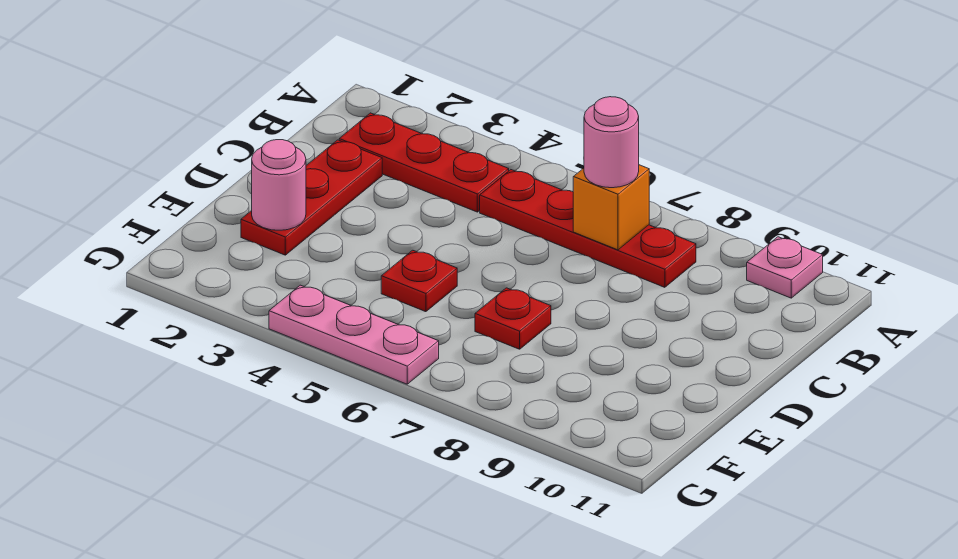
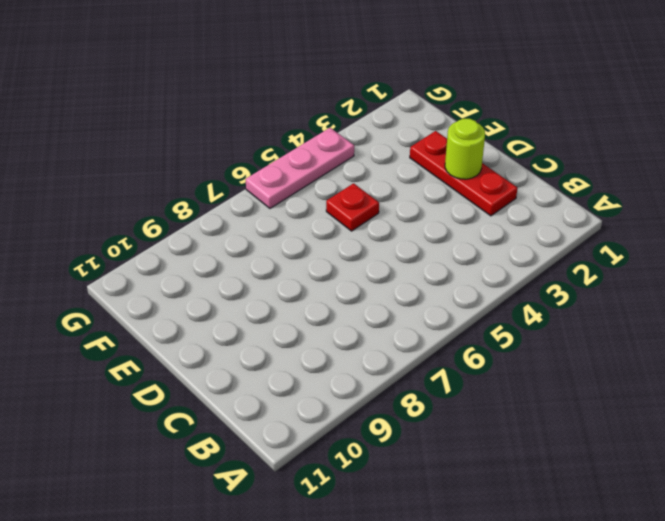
lime 1x1 round brick [445,119,485,179] -> none
none -> pink 1x1 plate [747,237,823,298]
none -> red 1x3 plate [339,113,509,212]

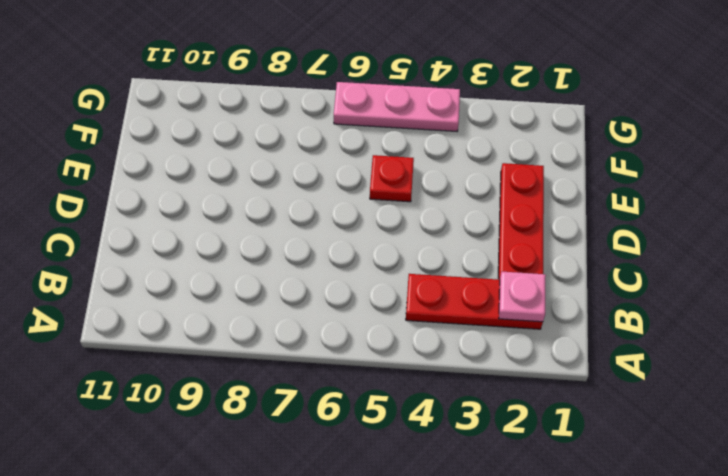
pink 1x1 plate [499,272,546,322] -> pink 1x1 plate moved to [747,237,823,298]
none -> red 1x4 plate [480,170,696,287]
none -> red 1x1 plate [475,288,551,349]

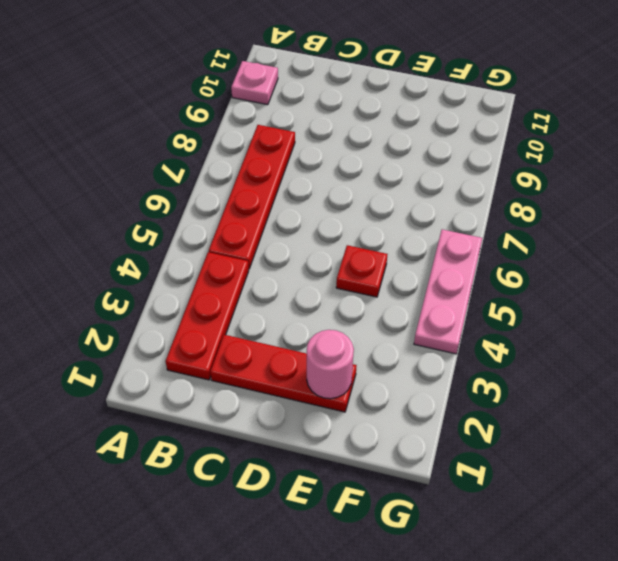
none -> red 1x1 plate [475,288,551,349]
none -> orange 1x1 brick [573,165,649,250]

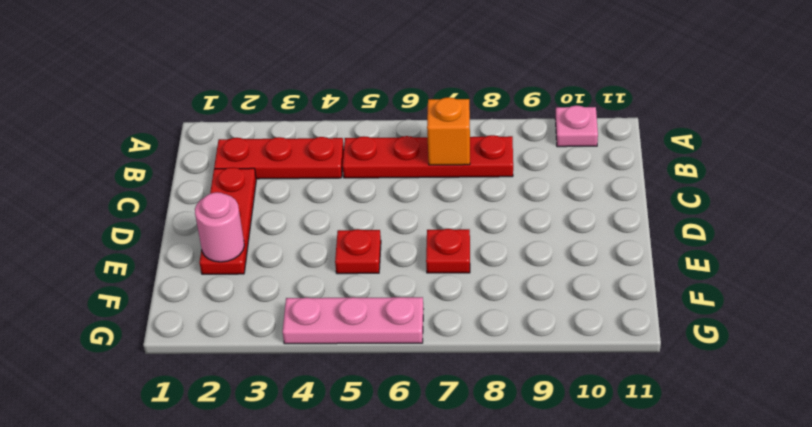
none -> pink 1x1 round brick [584,97,639,188]

